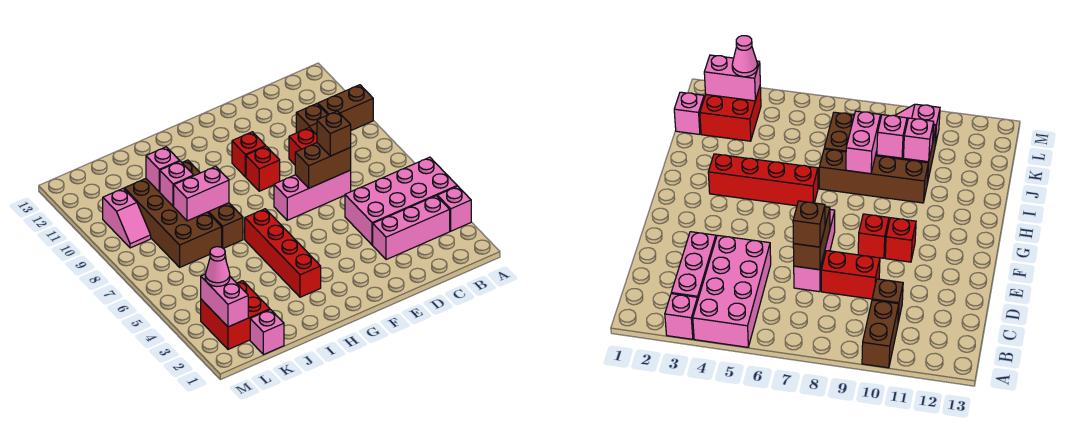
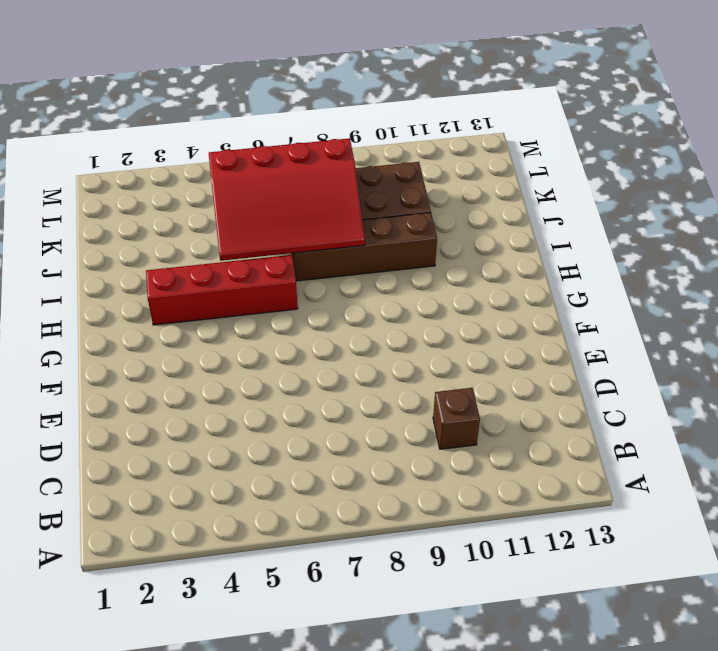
red 3x4 slope [209,138,365,261] -> pink 1x2 brick [174,166,229,221]
none -> pink 1x1 brick [437,186,471,231]
none -> pink 2x4 brick [345,157,457,245]
none -> brown 1x2 brick [318,85,373,130]

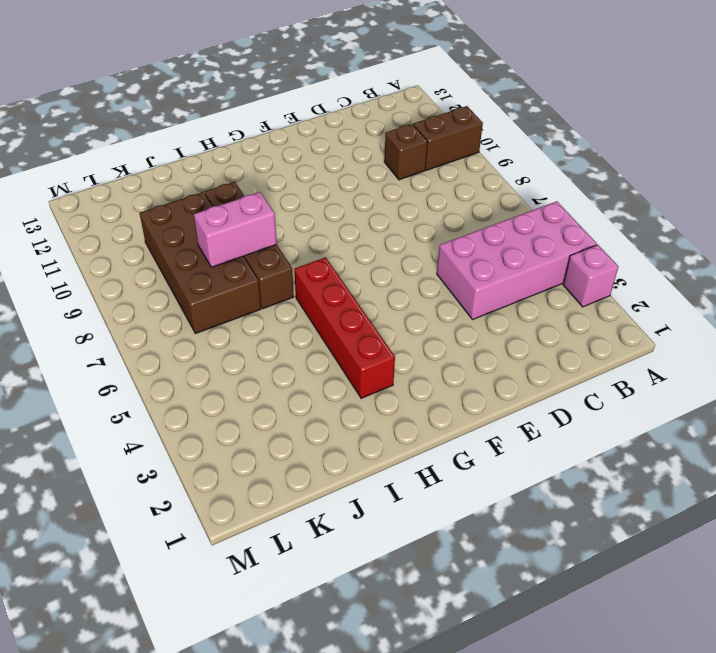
none -> pink 1x3 brick [373,196,450,260]
none -> pink 1x3 brick [274,170,351,220]
none -> red 1x2 brick [289,127,317,165]

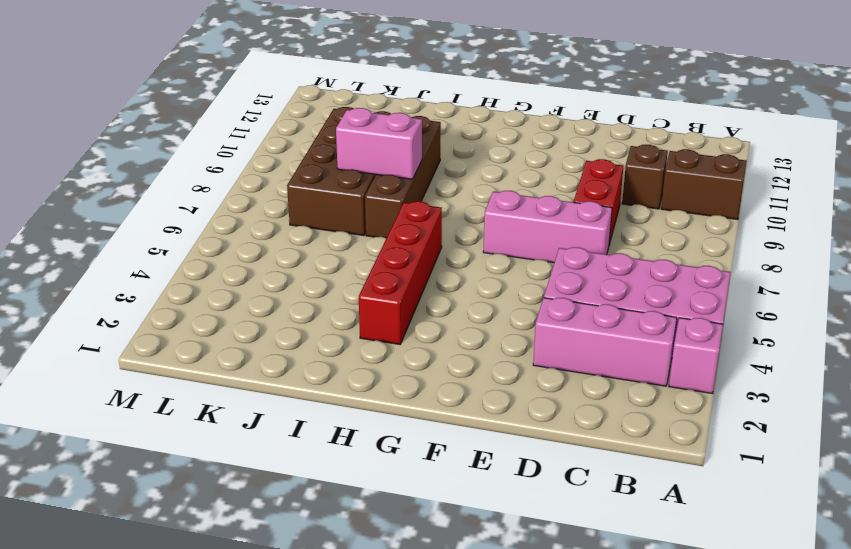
none -> red 1x1 brick [246,146,280,191]
none -> red 1x1 brick [232,132,266,177]
none -> pink 1x1 brick [250,310,284,355]

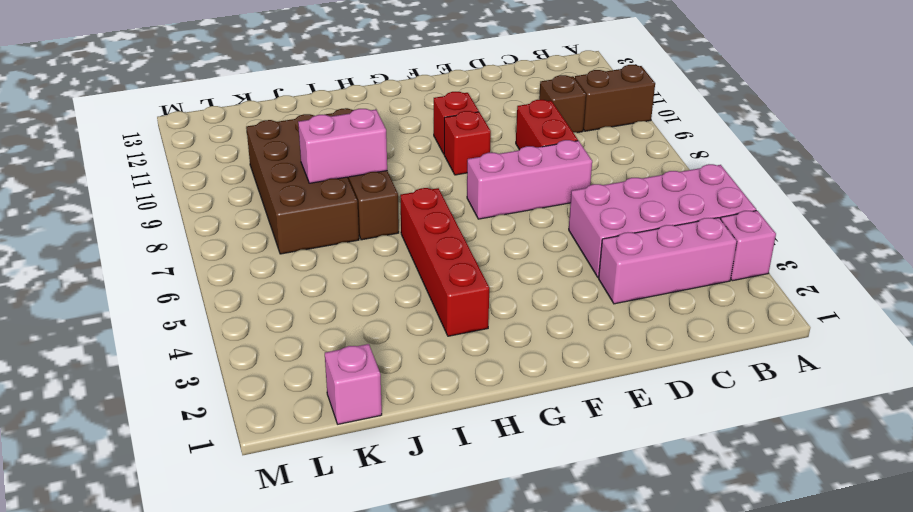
none -> red 2x2 brick [201,281,270,349]
none -> pink 1x2 slope [103,188,151,248]
none -> brown 1x2 brick [295,143,351,188]

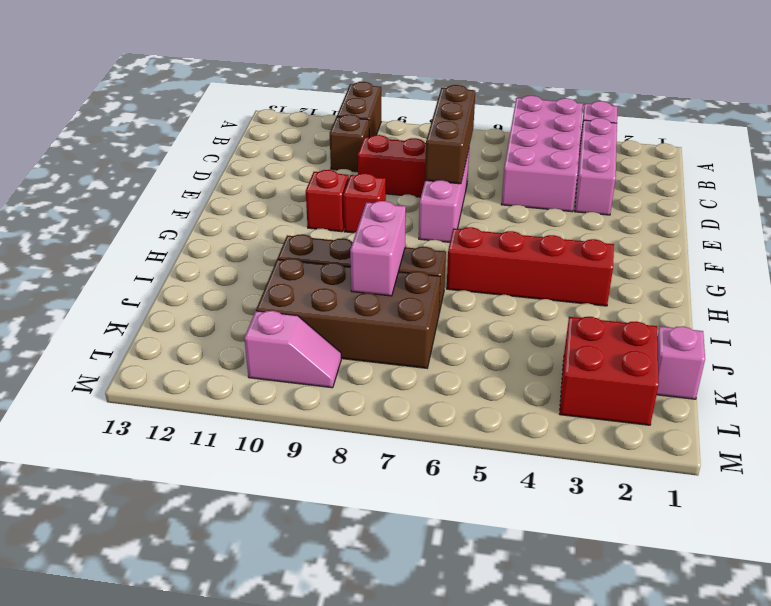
brown 1x3 brick [425,85,475,184] -> brown 1x2 brick [295,143,351,188]
none -> pink 1x1 brick [160,161,194,206]
none -> pink 1x1 brick [146,147,180,192]
none -> pink 1x2 brick [201,274,248,327]

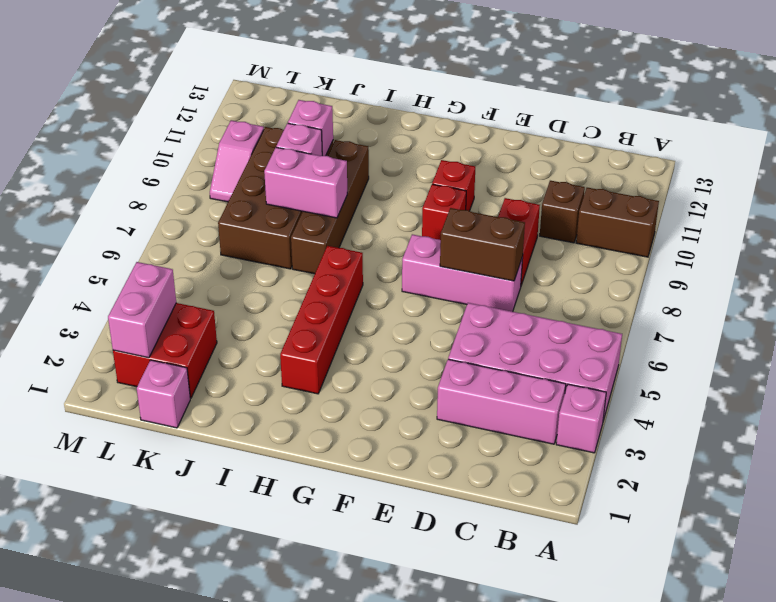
none -> brown 1x1 brick [317,111,351,156]
none -> pink 1x1 cone [205,247,230,286]

